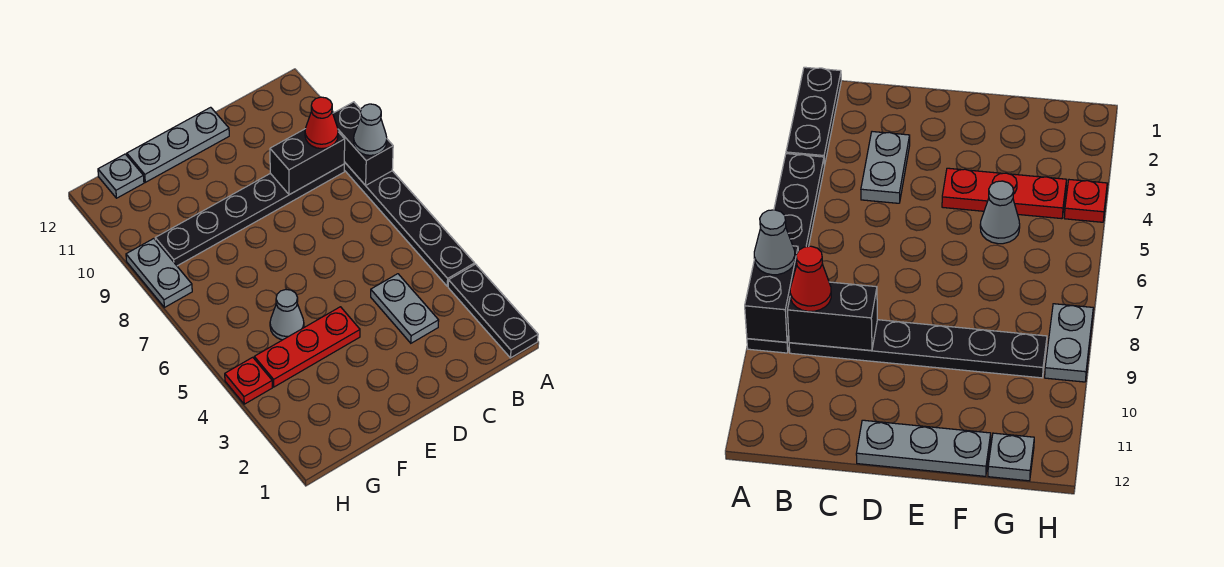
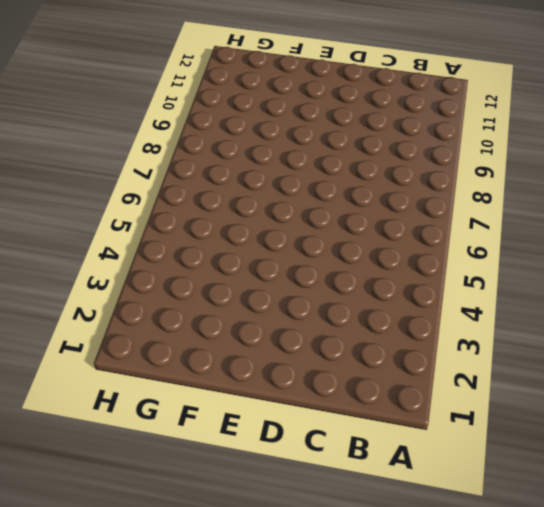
none -> black 1x3 plate [448,264,538,358]
none -> black 1x6 plate [344,162,475,286]
none -> black 1x6 plate [155,164,344,266]

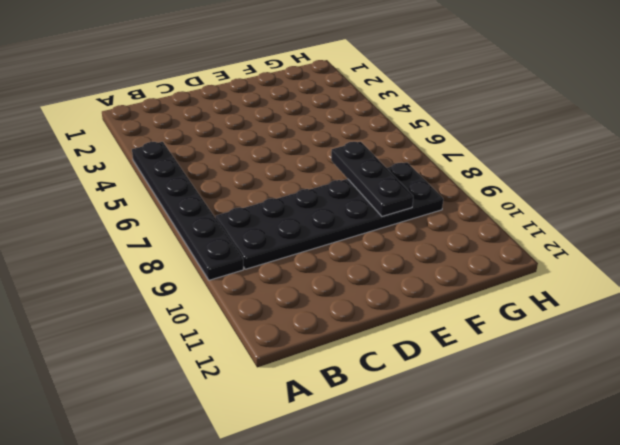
black 2x6 plate [216,162,443,269] -> black 1x6 plate [155,164,344,266]
black 1x3 plate [331,142,413,217] -> black 1x3 plate moved to [448,264,538,358]
none -> grey 1x2 plate [371,274,439,343]
none -> grey 1x3 plate [127,107,229,182]
none -> red 1x3 plate [254,307,360,387]

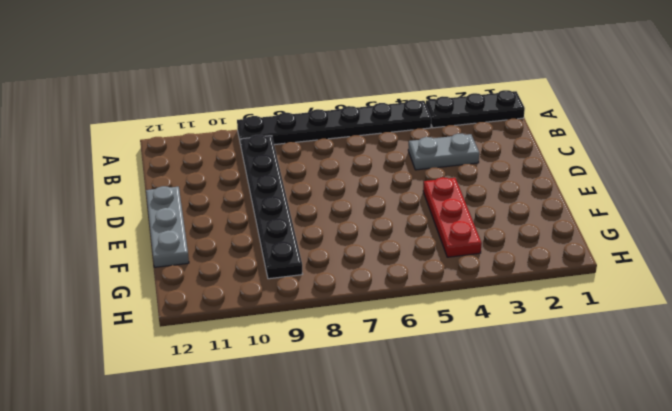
none -> grey 1x1 cone [270,290,304,340]
none -> grey 1x1 plate [98,154,144,198]
none -> red 1x1 plate [225,357,272,404]

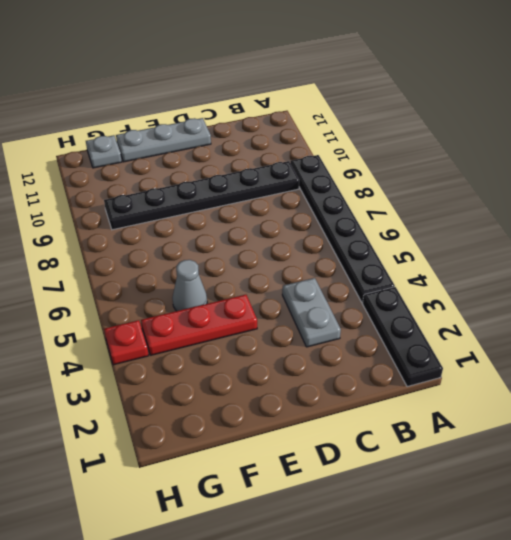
none -> grey 1x2 plate [126,239,192,307]
none -> black 1x2 brick [333,102,393,185]
none -> black 1x2 brick [270,129,345,195]

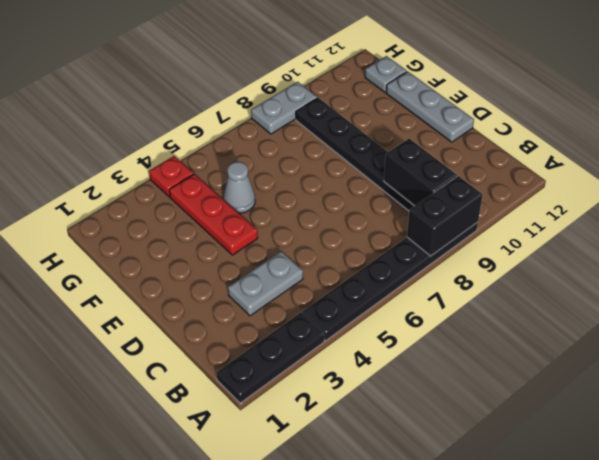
none -> grey 1x1 cone [354,104,387,155]
none -> red 1x1 cone [305,97,338,149]

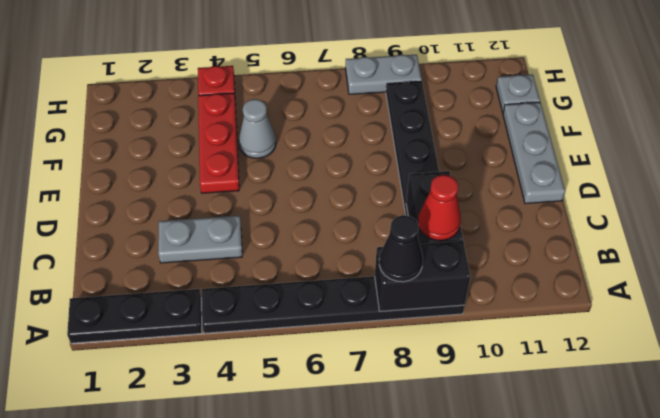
black 1x1 cone [379,215,423,282] -> grey 1x1 cone [354,104,387,155]

